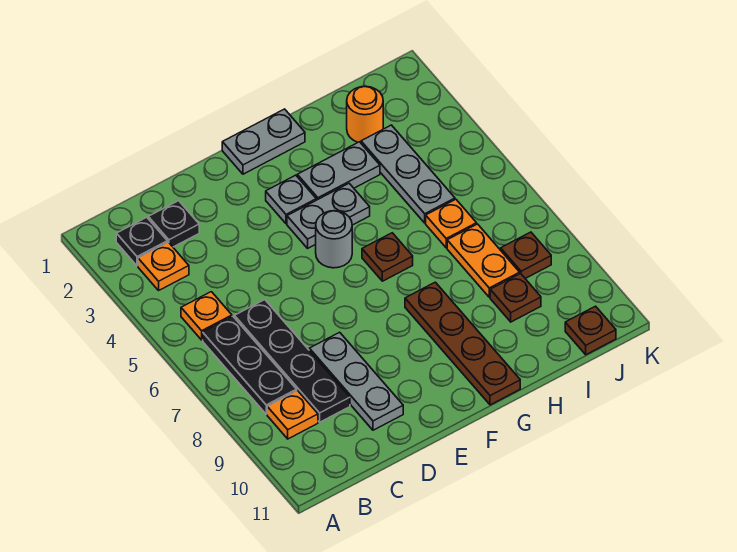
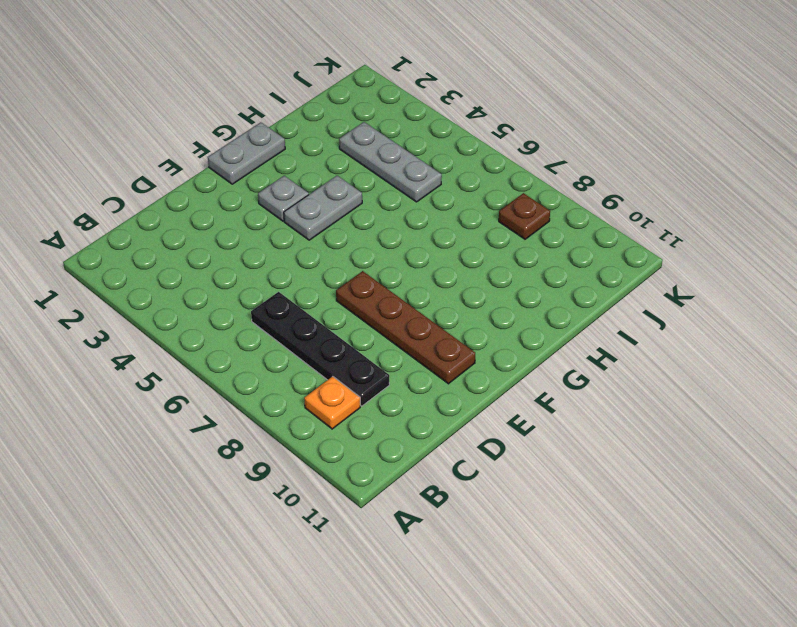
brown 1x4 plate [336,271,475,384] -> brown 1x4 plate moved to [405,282,520,405]
none -> black 1x1 plate [116,217,167,266]
none -> orange 1x1 plate [138,242,189,290]
none -> orange 1x1 plate [181,292,232,340]

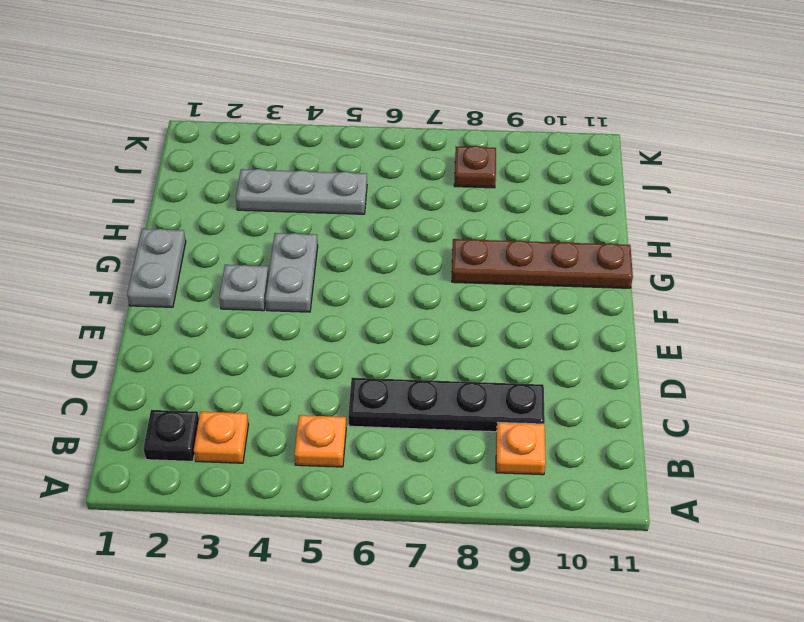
none -> black 1x3 plate [203,316,297,414]
none -> black 1x1 plate [148,201,199,247]
none -> grey 1x3 plate [309,332,403,430]

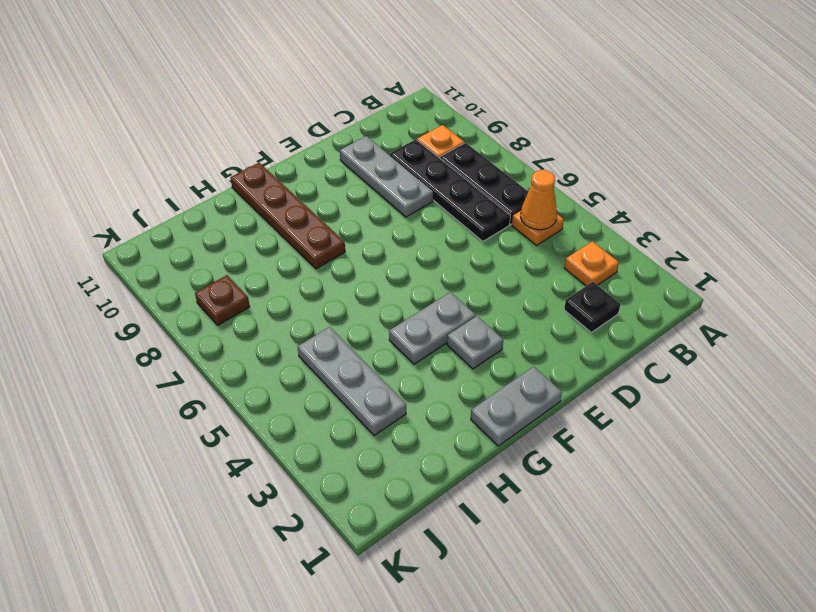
orange 1x1 cone [521,170,557,230] -> none
none -> black 1x1 plate [116,217,167,266]
none -> grey 1x1 round brick [316,211,352,268]
none -> grey 1x2 plate [297,142,380,200]

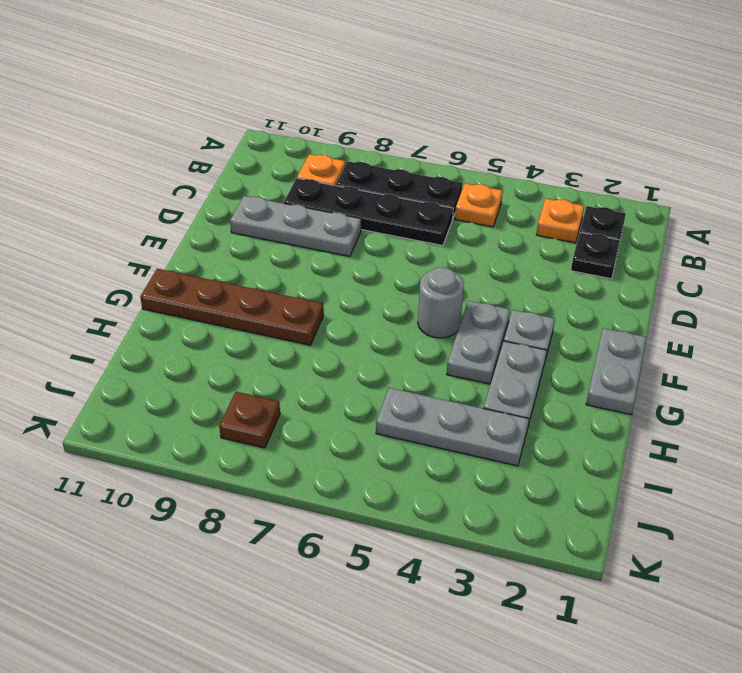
none -> brown 1x1 plate [362,233,413,281]
none -> orange 1x1 round brick [347,86,383,143]
none -> orange 1x1 plate [426,199,477,248]

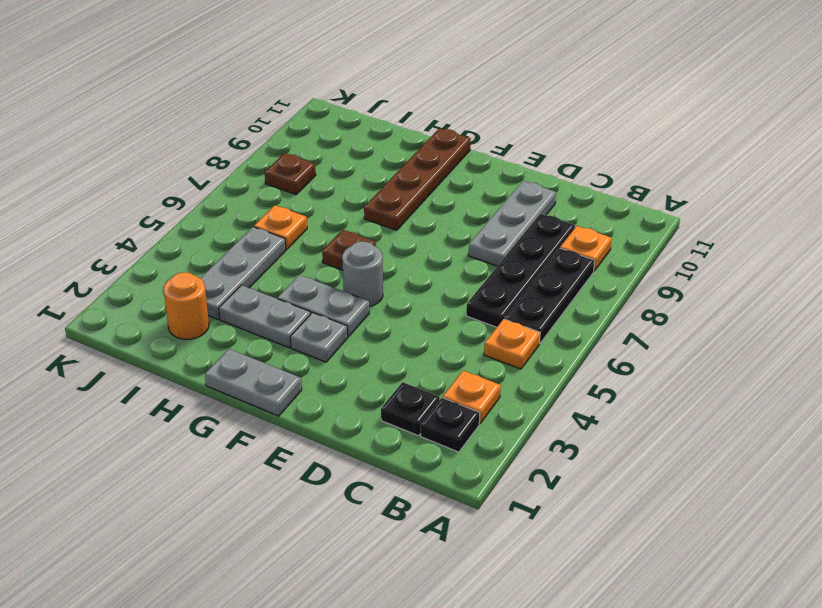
none -> orange 1x2 plate [447,224,520,297]
none -> brown 1x1 plate [490,274,541,322]
none -> brown 1x1 plate [565,306,616,355]

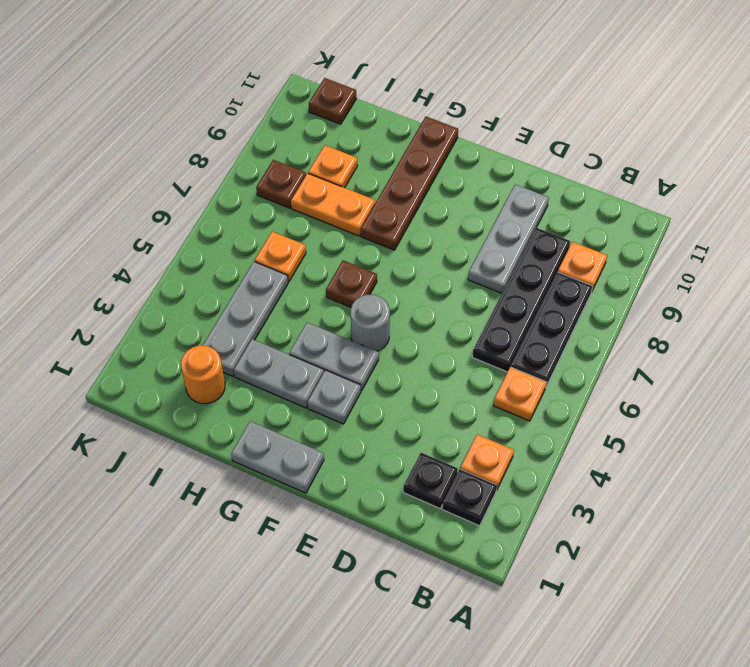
orange 1x2 plate [291,173,375,236] -> orange 1x2 plate turned to [447,224,520,297]
orange 1x1 plate [308,145,357,188] -> brown 1x1 plate [490,274,541,322]

